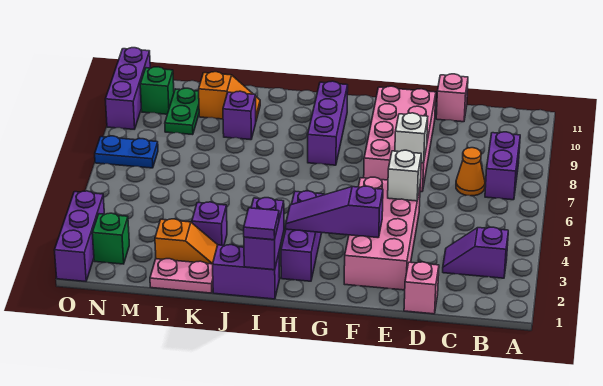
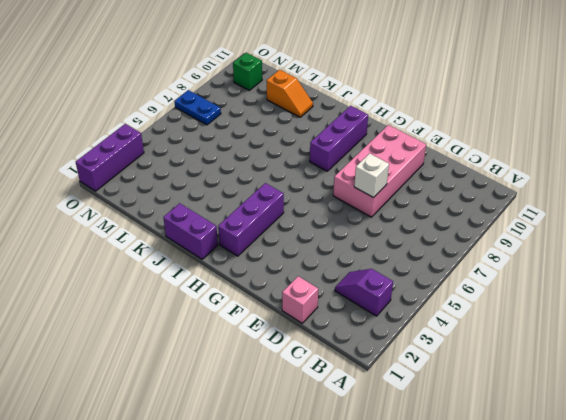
none -> purple 1x2 brick [485,132,520,200]
none -> orange 1x1 cone [456,148,485,196]
none -> pink 1x1 brick [436,74,468,122]

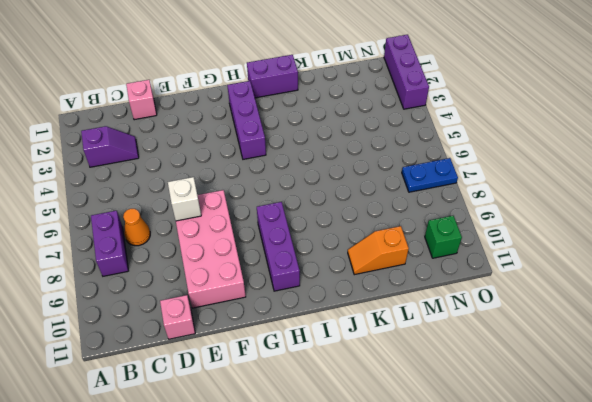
none -> pink 2x4 brick [344,177,420,290]
none -> pink 1x2 plate [150,259,213,293]
none -> orange 1x2 slope [155,219,217,264]

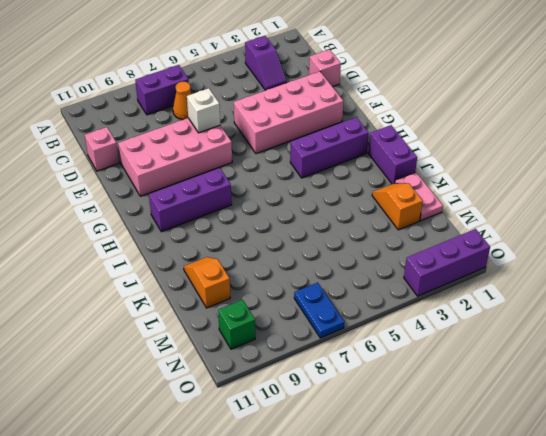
none -> purple 1x1 brick [192,202,227,245]
none -> purple 1x1 brick [223,91,256,140]
none -> green 1x2 plate [165,88,199,135]

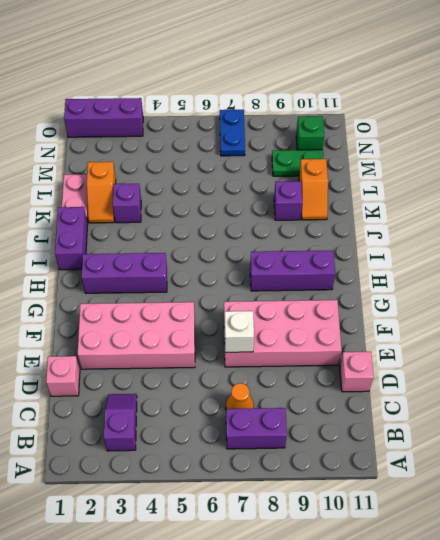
none -> green 1x1 brick [92,213,129,264]
none -> purple 1x3 brick [105,48,150,129]
none -> white 1x1 brick [388,150,421,201]

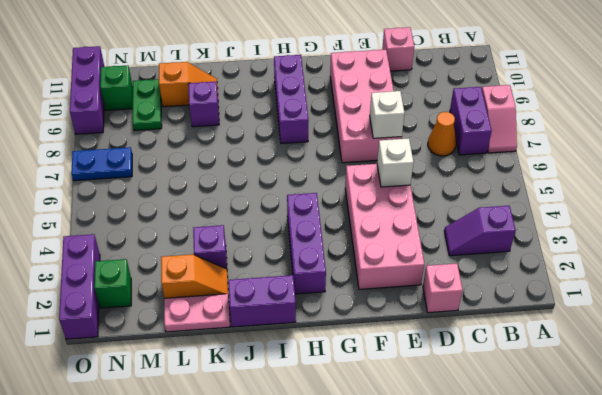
pink 1x2 slope [482,85,517,153] -> none
none -> purple 1x3 slope [286,186,383,238]
none -> purple 1x2 brick [244,198,284,270]
none -> purple 1x1 tile [244,208,279,240]

